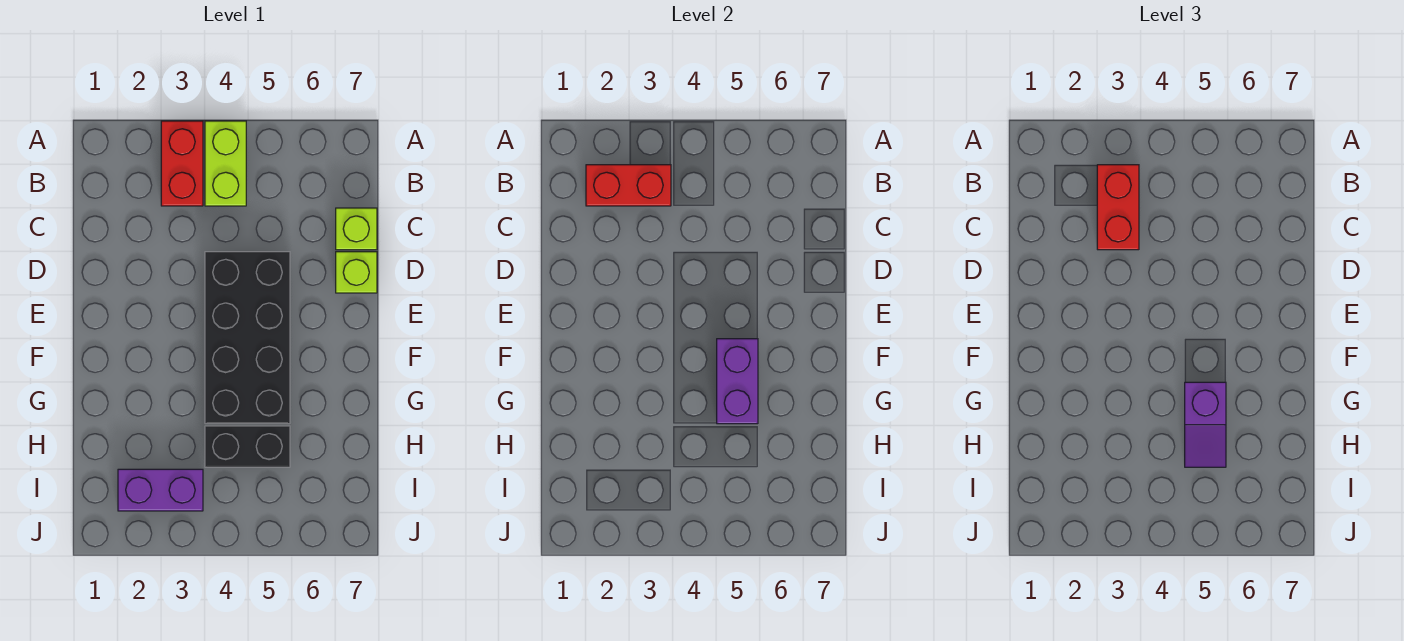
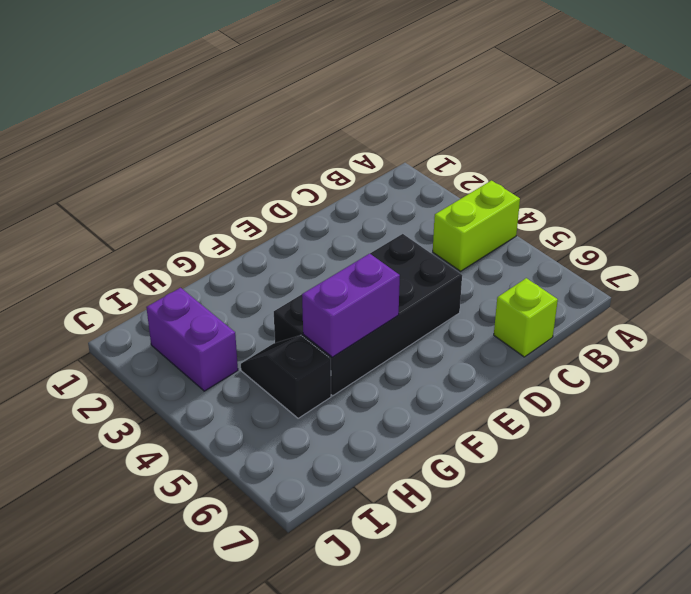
black 1x2 slope [241,335,331,418] -> black 1x2 brick [205,426,290,467]
none -> red 1x2 brick [161,121,203,206]
none -> lime 1x1 brick [336,252,377,293]

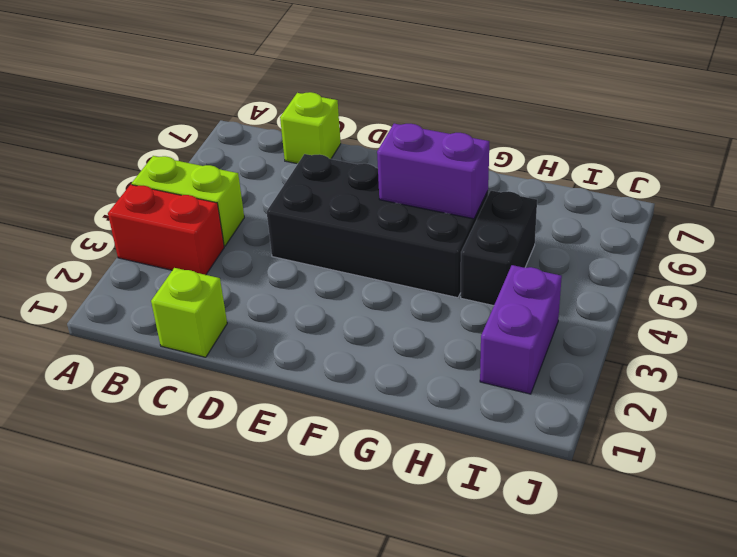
lime 1x1 brick [151,268,227,357] -> lime 1x1 brick moved to [336,252,377,293]
none -> red 1x2 brick [586,165,671,206]
none -> red 1x2 brick [1097,165,1139,250]

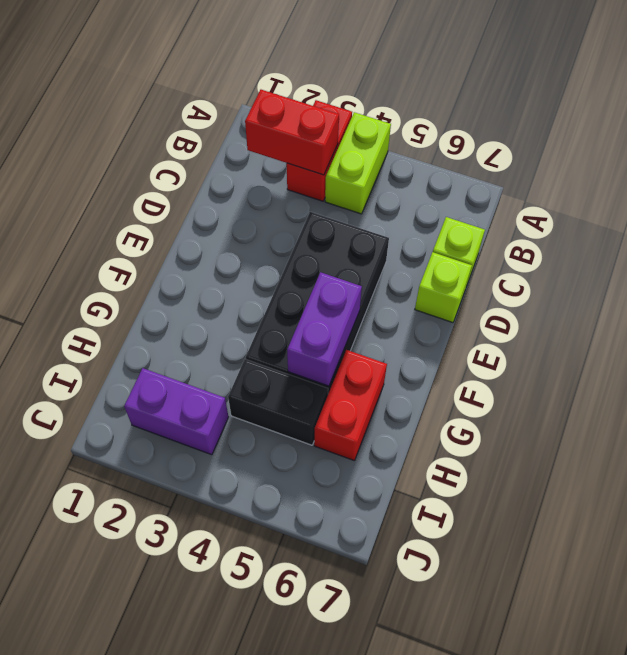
red 1x2 brick [314,350,387,461] -> red 1x2 brick moved to [1097,165,1139,250]
none -> purple 1x2 slope [1185,382,1226,467]

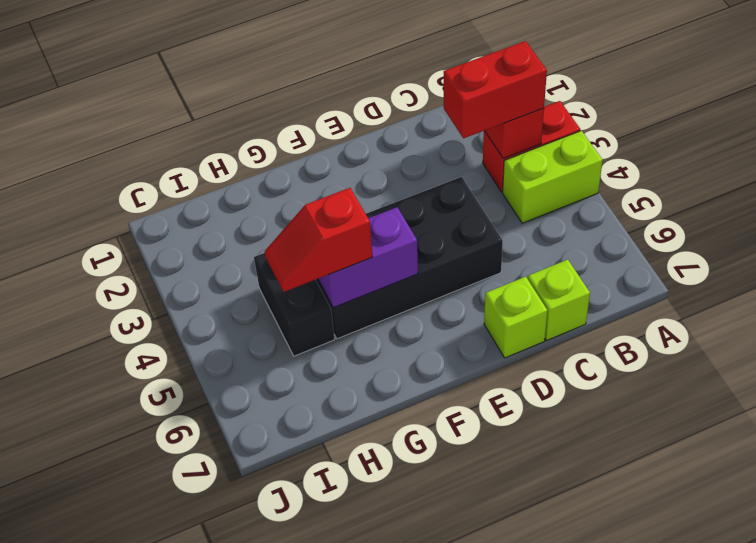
red 1x2 slope [265,188,372,292] -> purple 1x2 slope [1185,382,1226,467]
none -> purple 1x2 brick [118,469,203,511]

